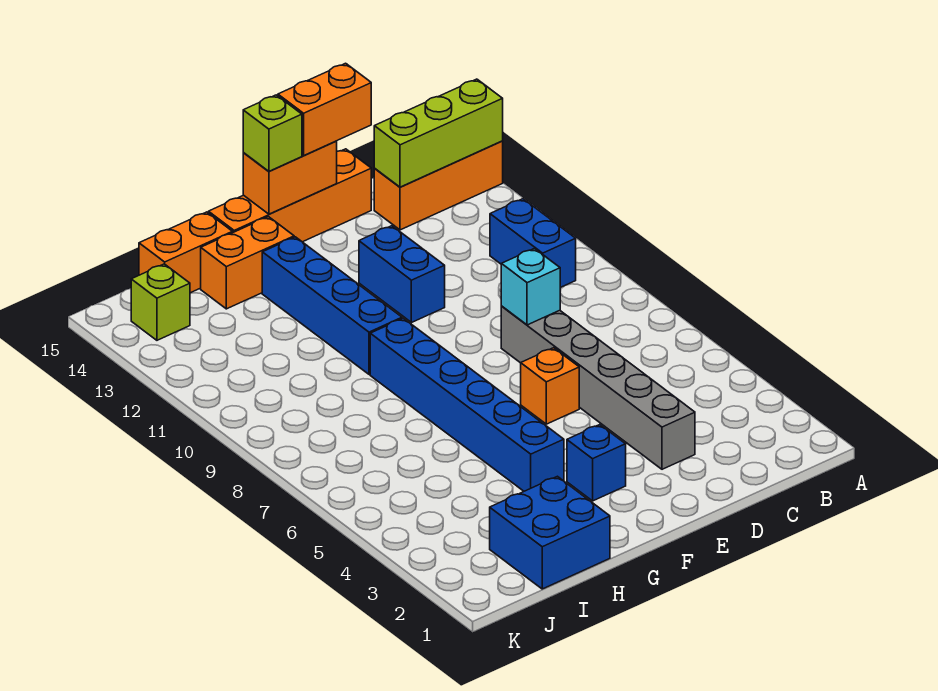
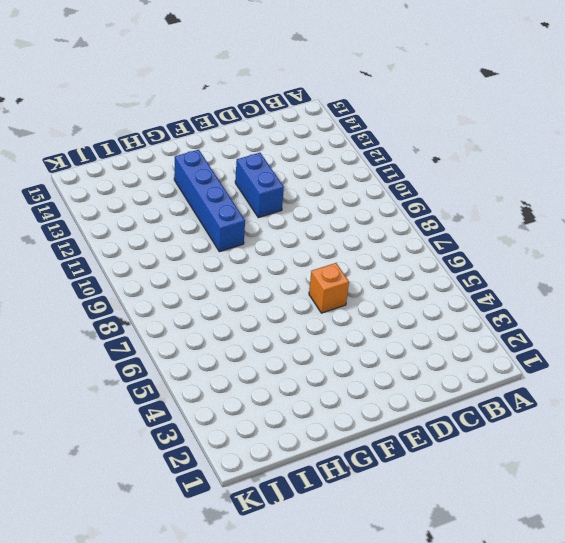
none -> orange 1x3 brick [374,141,503,230]
none -> blue 1x2 brick [490,199,576,288]
none -> grey 1x6 brick [501,306,695,469]

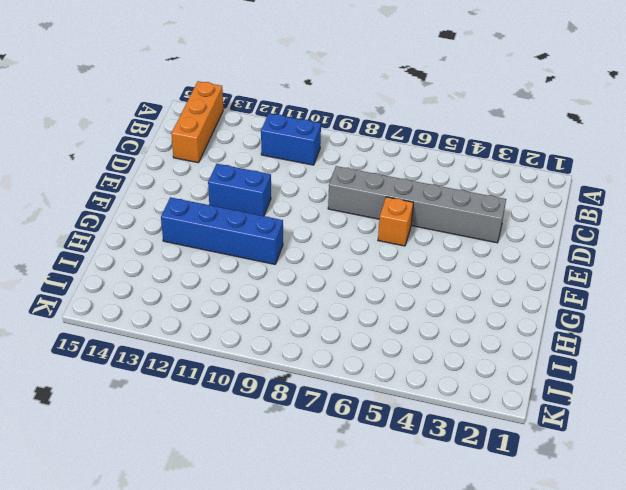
none -> orange 1x4 brick [208,149,371,242]
none -> blue 1x1 brick [567,425,626,501]
none -> blue 1x6 brick [370,318,564,491]

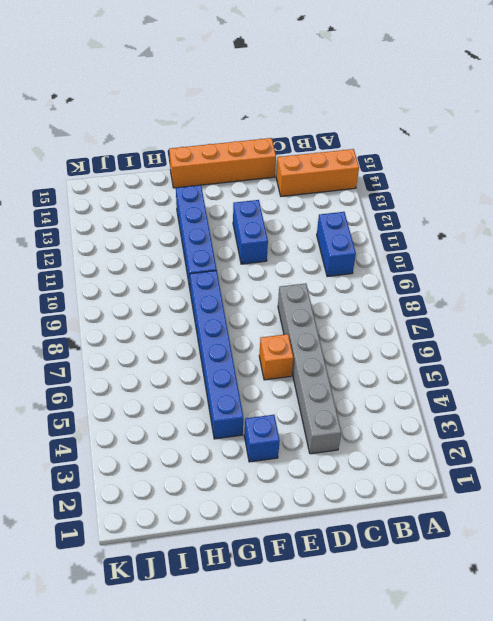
none -> orange 1x2 brick [201,217,294,309]
none -> blue 2x2 brick [490,476,610,589]
none -> orange 1x2 brick [139,212,232,293]

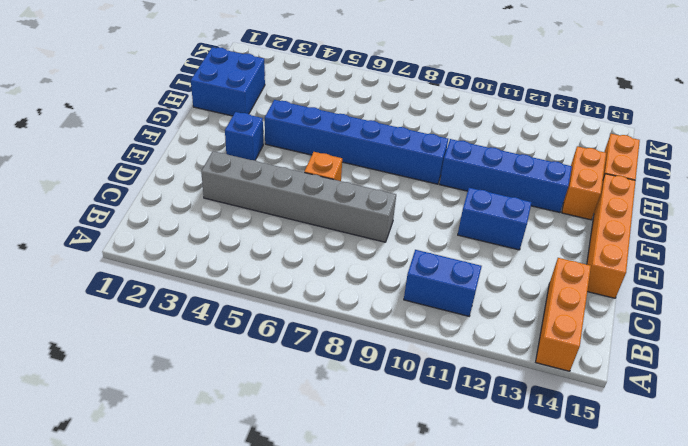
none -> lime 1x1 brick [131,264,190,340]
none -> lime 1x3 brick [374,79,503,187]
none -> cyan 1x1 brick [501,249,560,325]

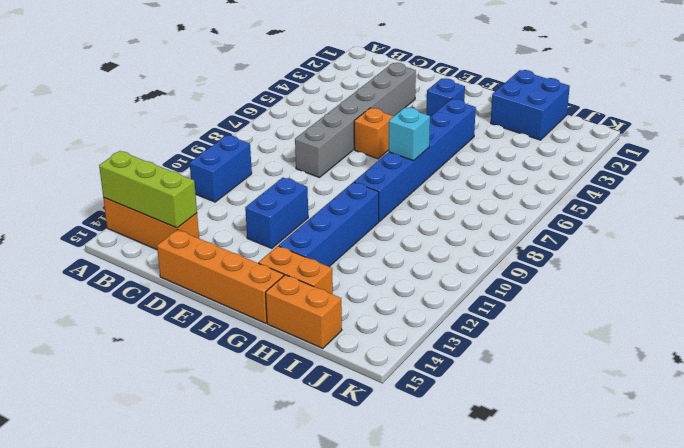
cyan 1x1 brick [389,108,430,161] -> cyan 1x1 brick moved to [501,249,560,325]
none -> lime 1x1 brick [131,264,190,340]
none -> orange 1x2 brick [243,141,337,214]
none -> orange 1x2 brick [278,63,371,156]

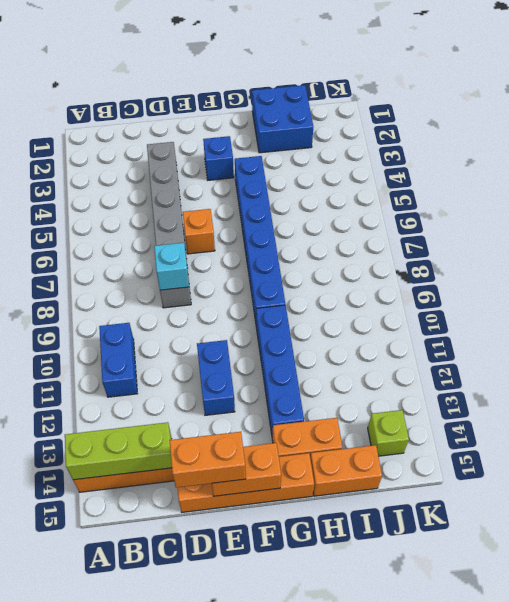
none -> lime 1x1 brick [243,95,302,171]

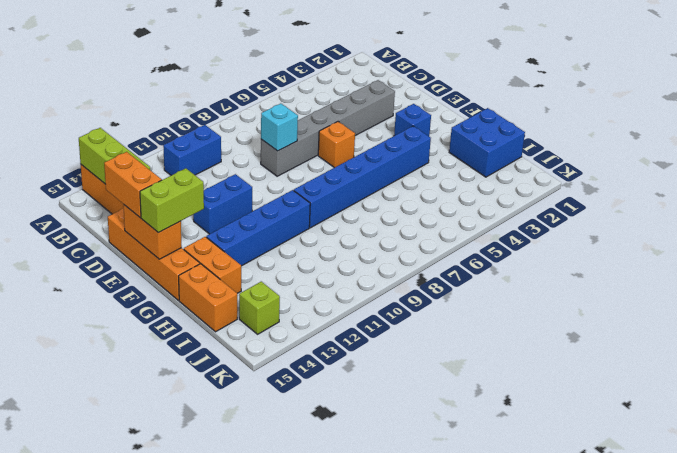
lime 1x2 brick [140,168,204,233] -> lime 1x1 brick [243,95,302,171]

